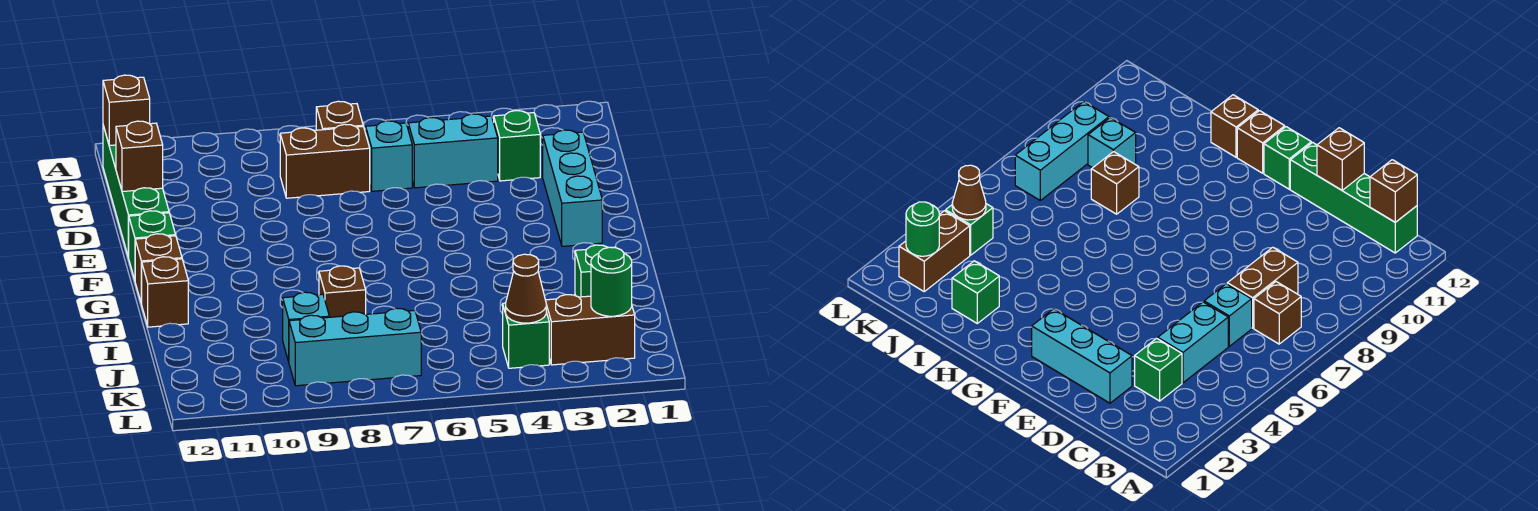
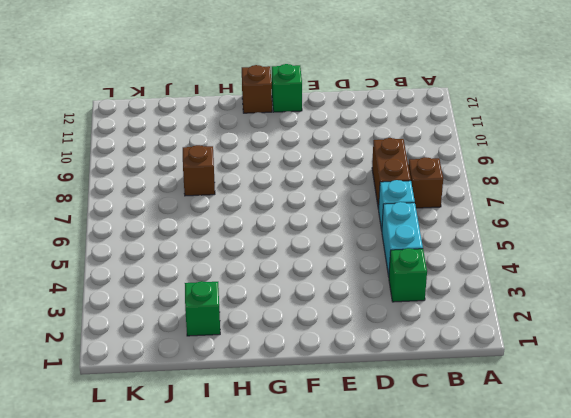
none -> green 1x4 brick [103,126,169,258]
none -> cyan 1x3 brick [543,130,602,246]
none -> brown 1x1 brick [142,257,188,327]

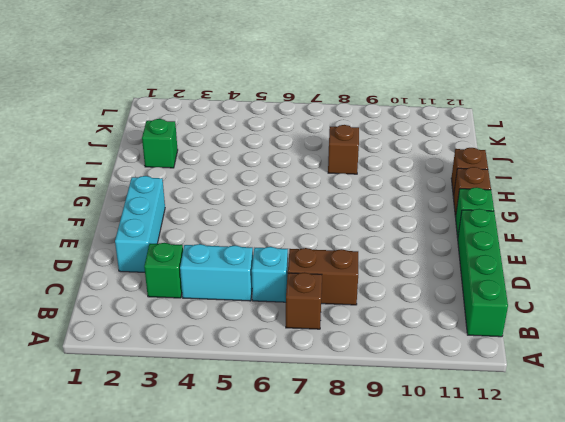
none -> cyan 1x1 brick [283,292,329,362]
none -> brown 1x2 brick [546,295,635,365]
none -> green 1x1 brick [503,303,549,368]

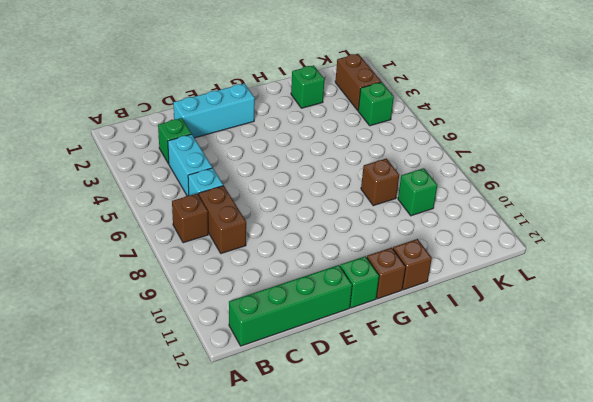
green 1x1 brick [398,168,437,216] -> cyan 1x1 brick [283,292,329,362]
none -> cyan 1x3 brick [289,308,421,386]
none -> brown 1x1 brick [103,75,150,146]
none -> brown 1x1 brick [116,121,163,192]

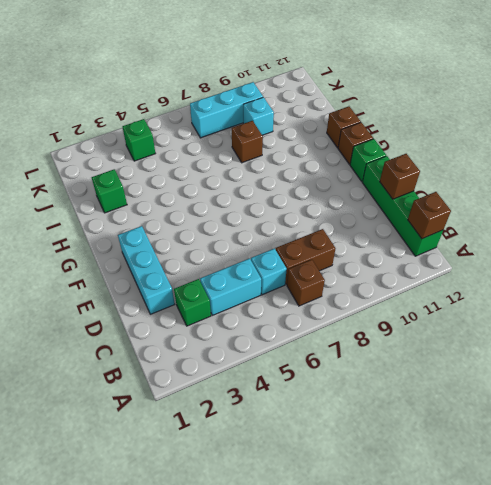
none -> brown 1x2 brick [546,295,635,365]
none -> green 1x1 round brick [591,247,632,316]
none -> brown 1x1 cone [506,254,546,323]

